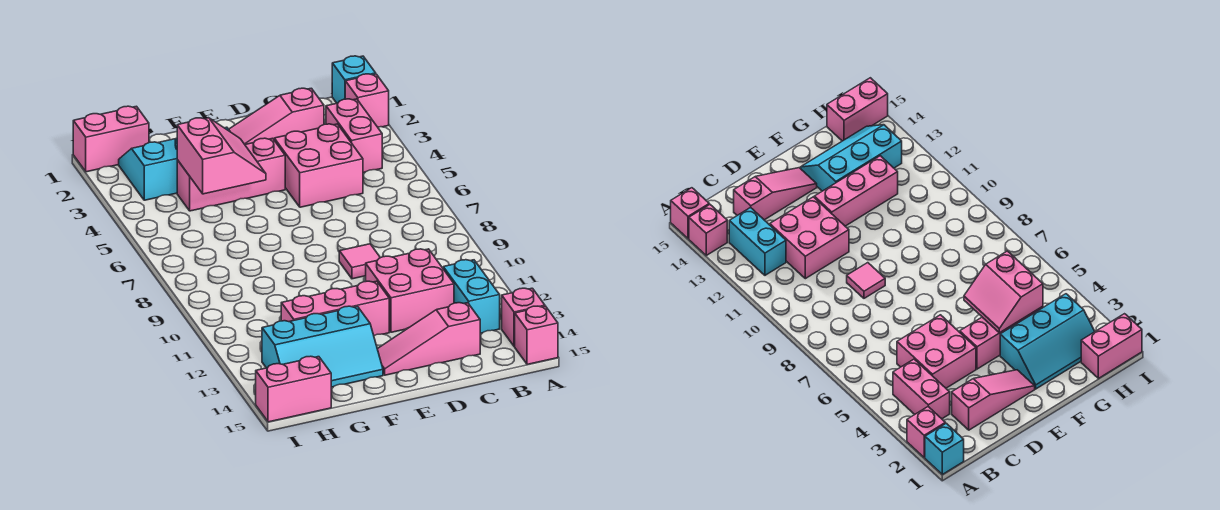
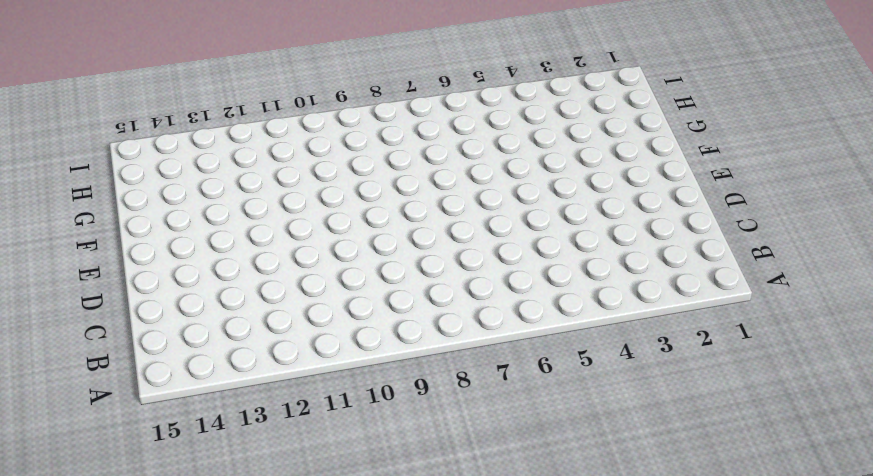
none -> cyan 1x1 brick [332,56,376,103]
none -> pink 1x1 brick [345,74,389,127]
none -> pink 1x1 brick [502,288,545,347]

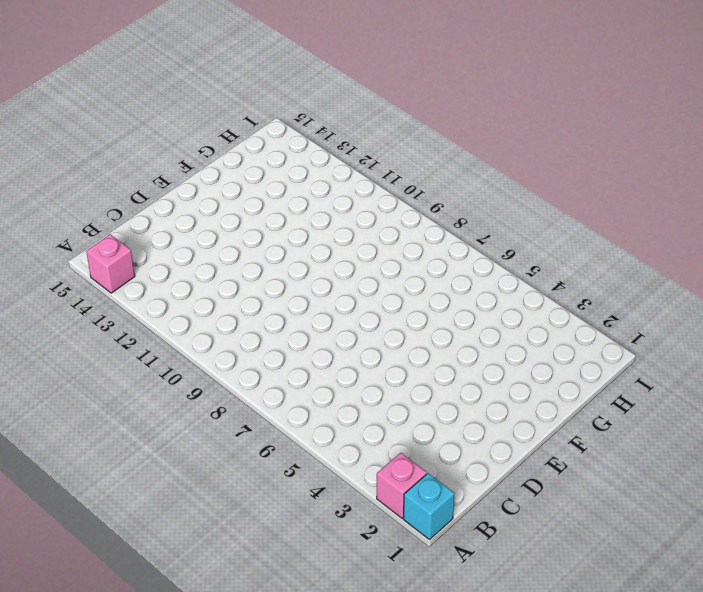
none -> pink 1x1 brick [515,306,558,364]
none -> pink 1x2 brick [326,99,382,173]
none -> cyan 1x2 brick [443,260,500,333]

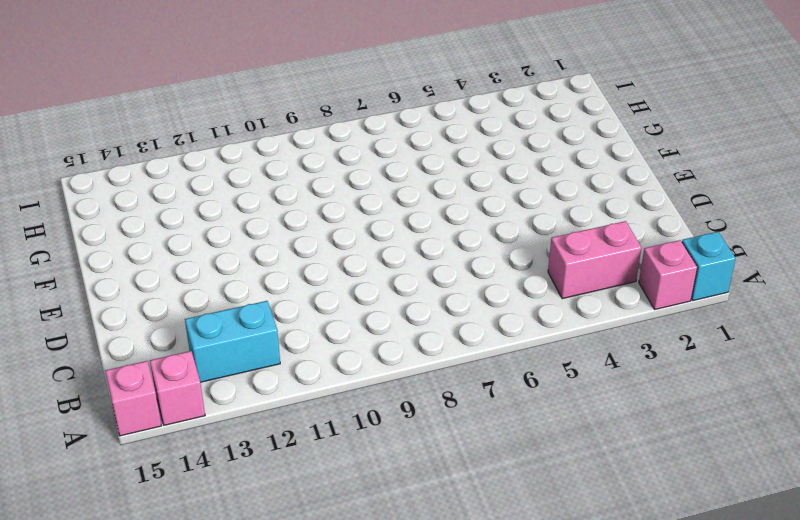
none -> pink 1x3 slope [229,88,324,144]
none -> pink 2x2 brick [274,124,363,207]
none -> pink 2x2 brick [366,249,454,332]

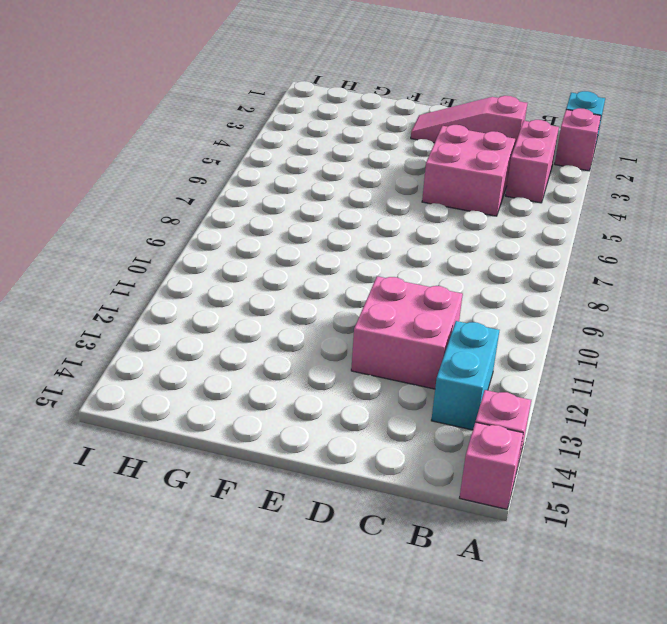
none -> pink 1x3 slope [378,303,480,375]
none -> pink 1x1 tile [339,244,380,279]
none -> pink 1x3 brick [177,138,285,211]

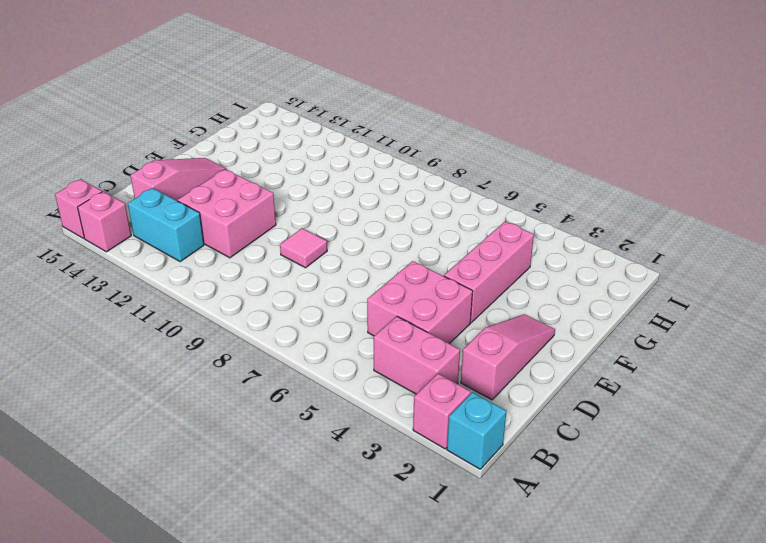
none -> pink 1x3 brick [281,281,389,335]
none -> cyan 2x3 slope [119,127,229,200]
none -> cyan 2x3 slope [262,306,383,387]

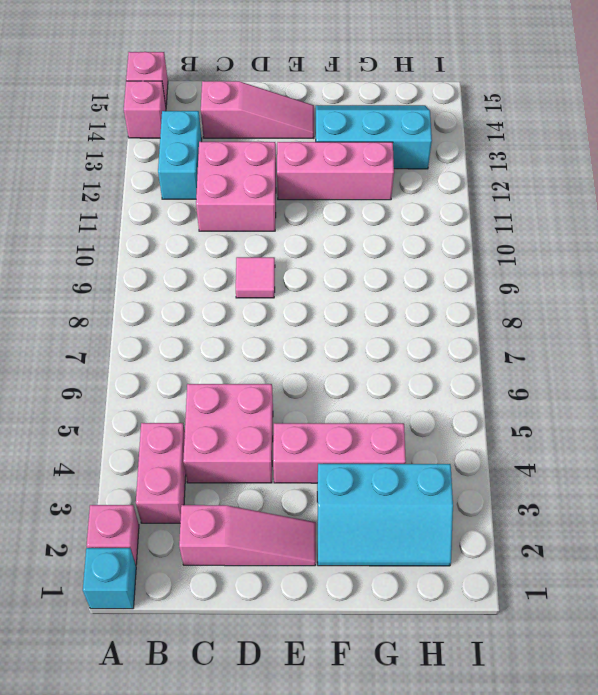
none -> pink 1x2 brick [73,106,149,172]
none -> pink 1x2 brick [256,356,331,422]
none -> pink 2x2 slope [177,118,266,194]

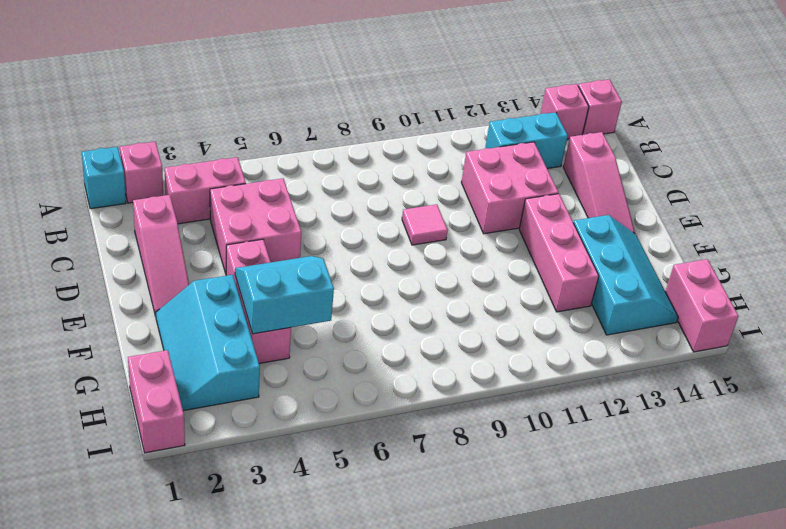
cyan 2x2 slope [235,256,334,334] -> pink 2x2 slope [177,118,266,194]

